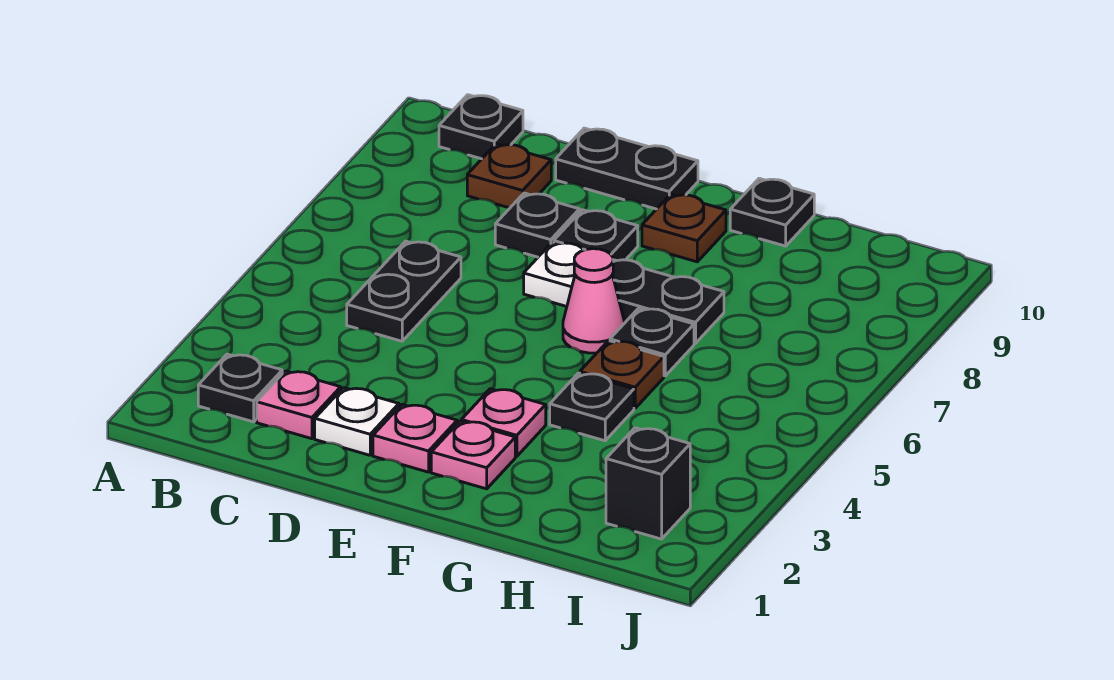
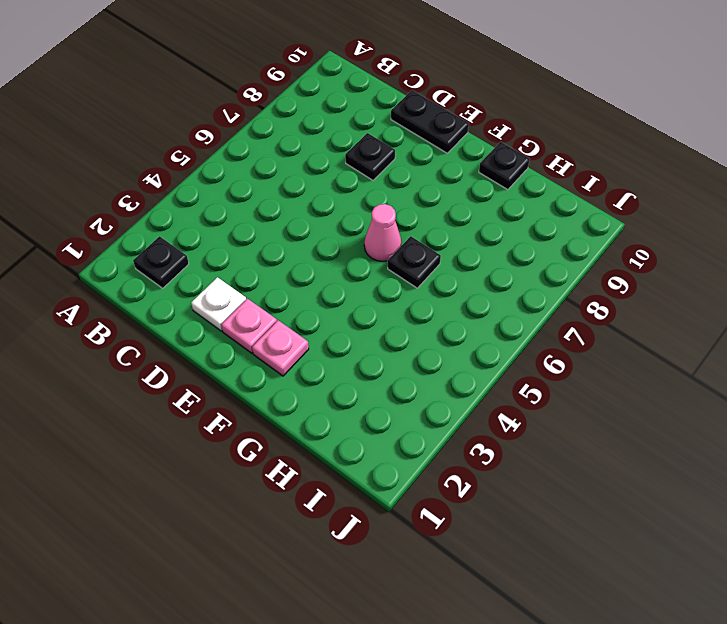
none -> black 1x1 plate [439,95,523,159]
none -> pink 1x1 plate [257,371,341,439]
none -> black 1x2 plate [347,241,461,341]

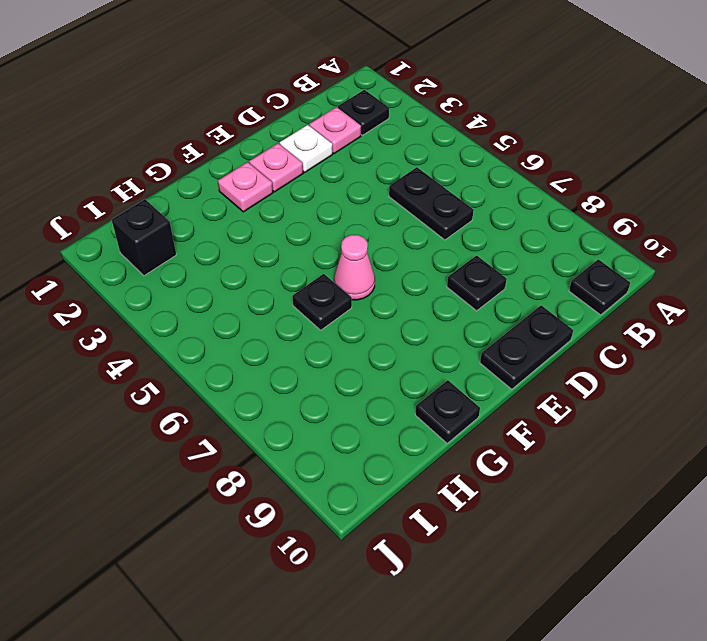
none -> brown 1x1 plate [467,144,551,208]
none -> white 1x1 plate [524,242,583,307]
none -> black 1x1 plate [554,210,638,261]

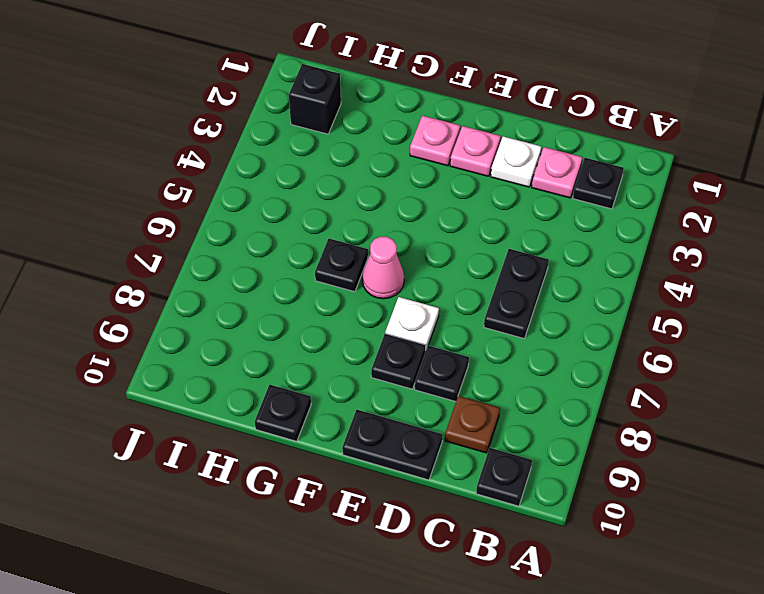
none -> pink 1x1 plate [461,389,546,456]
none -> black 1x2 plate [612,260,724,343]
none -> brown 1x1 plate [642,194,726,262]

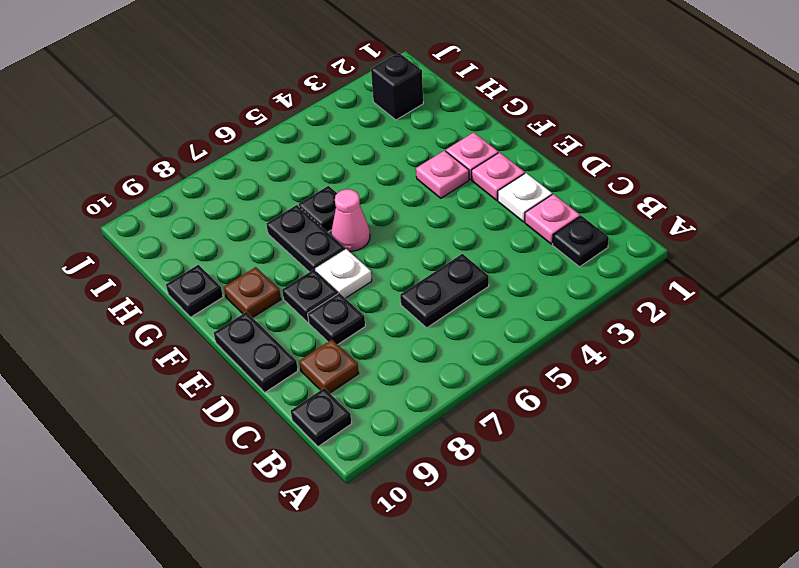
none -> black 1x1 plate [550,373,634,441]
none -> brown 1x1 plate [580,341,664,408]

